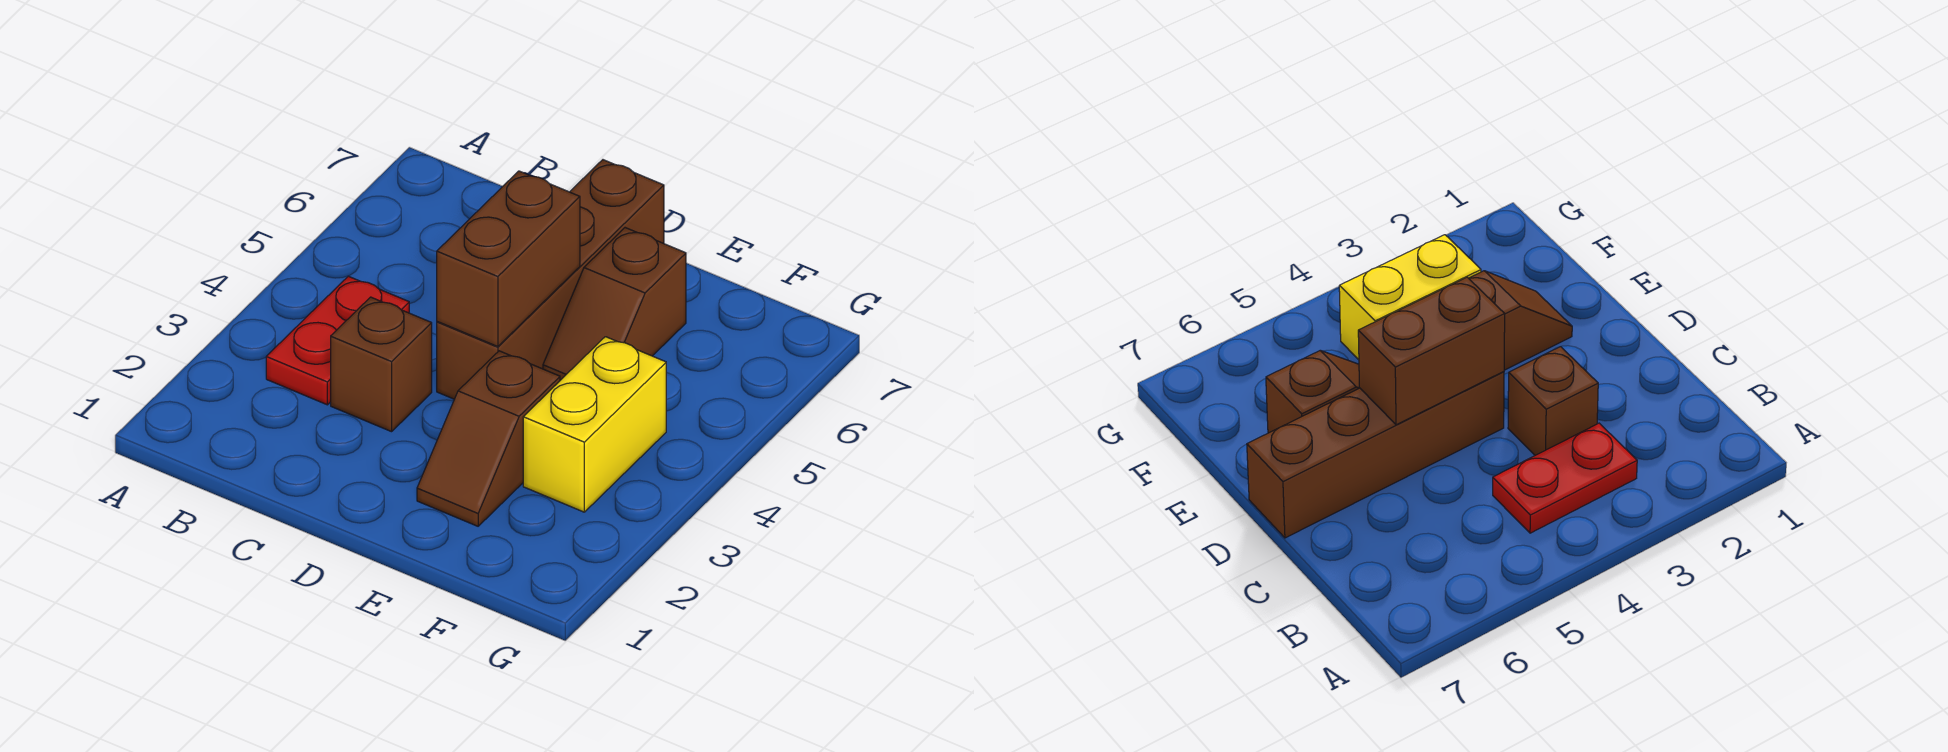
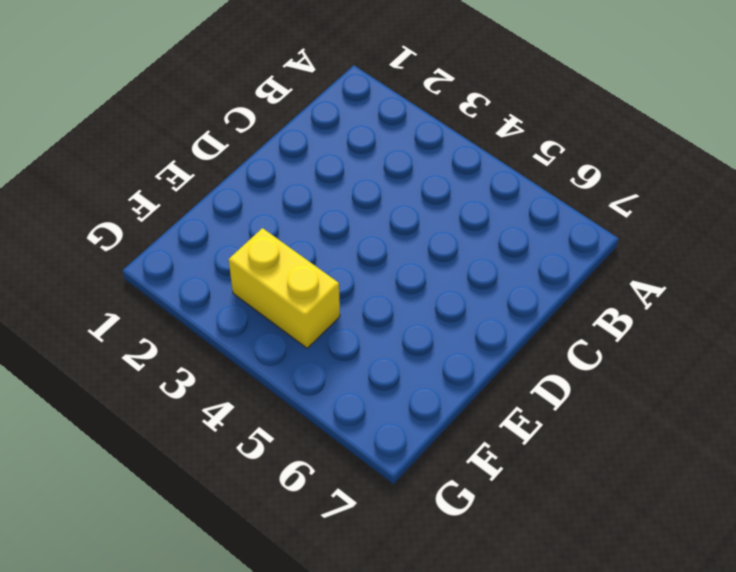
none -> red 1x2 plate [266,276,409,405]
none -> brown 1x1 brick [331,297,432,432]

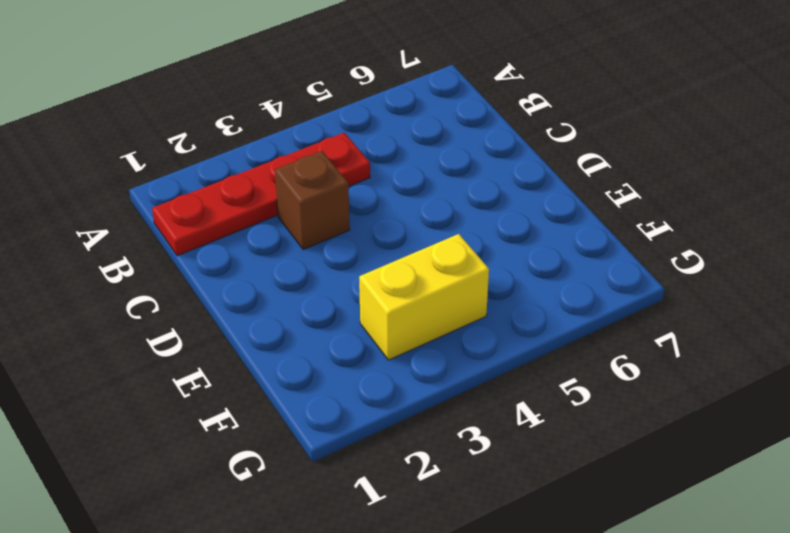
red 1x4 plate [152,133,370,256] -> red 1x2 plate [266,276,409,405]
none -> brown 1x4 brick [437,160,664,399]
none -> brown 1x2 slope [417,351,560,526]

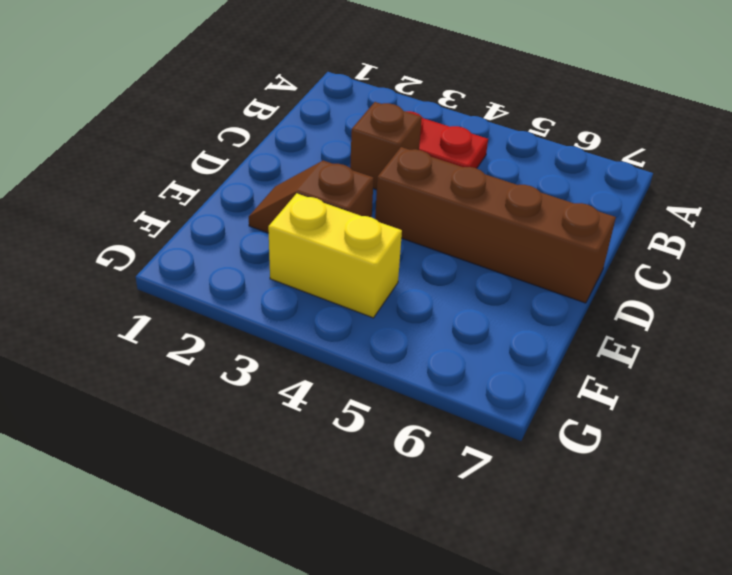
none -> brown 1x2 slope [543,228,686,380]
none -> brown 1x2 brick [437,171,580,347]

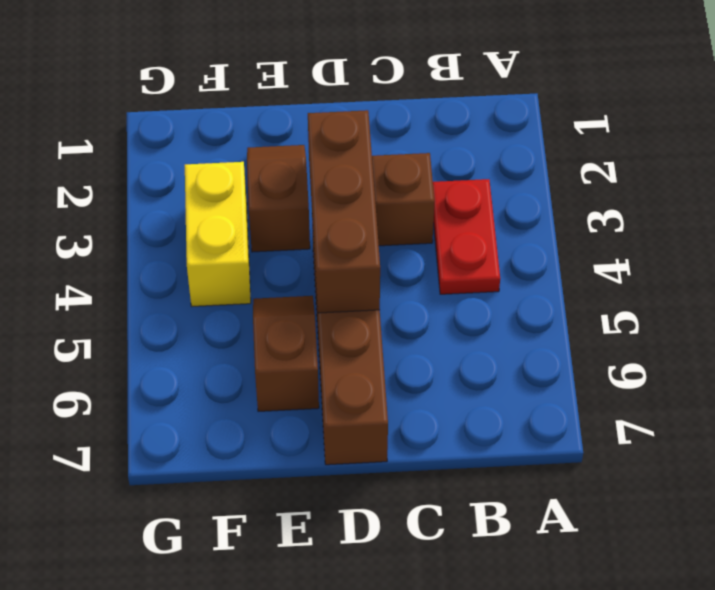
brown 1x3 brick [308,110,380,313] -> brown 1x2 brick [437,171,580,347]

